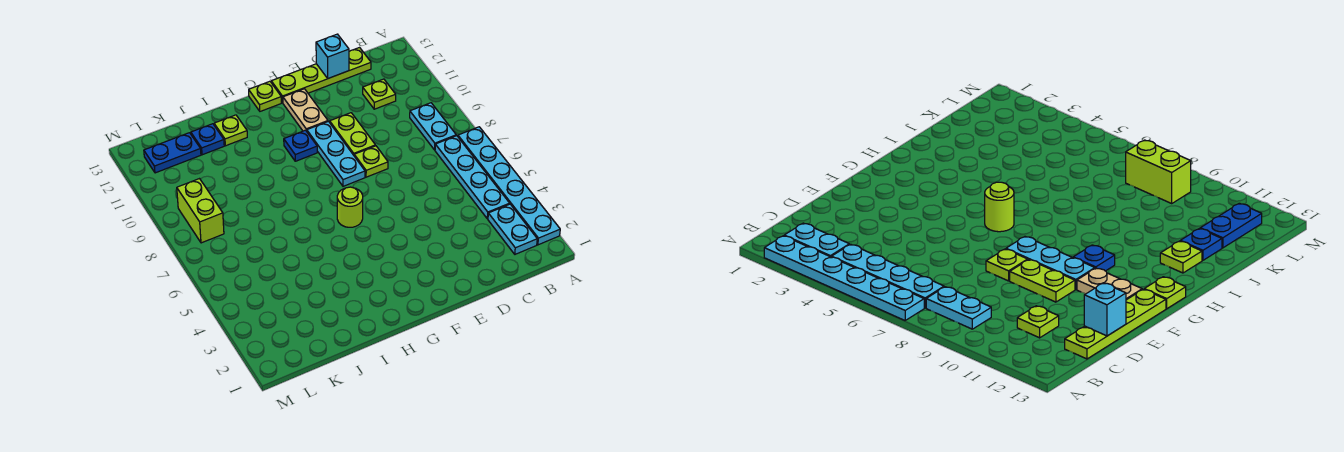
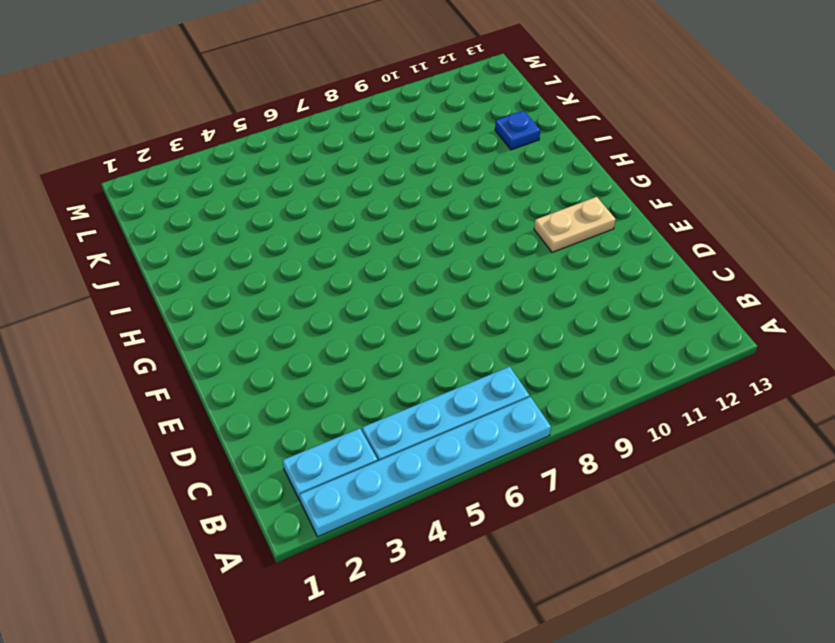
none -> cyan 1x2 plate [410,103,456,150]
none -> lime 1x1 plate [363,79,396,109]
none -> lime 1x4 plate [271,48,371,103]

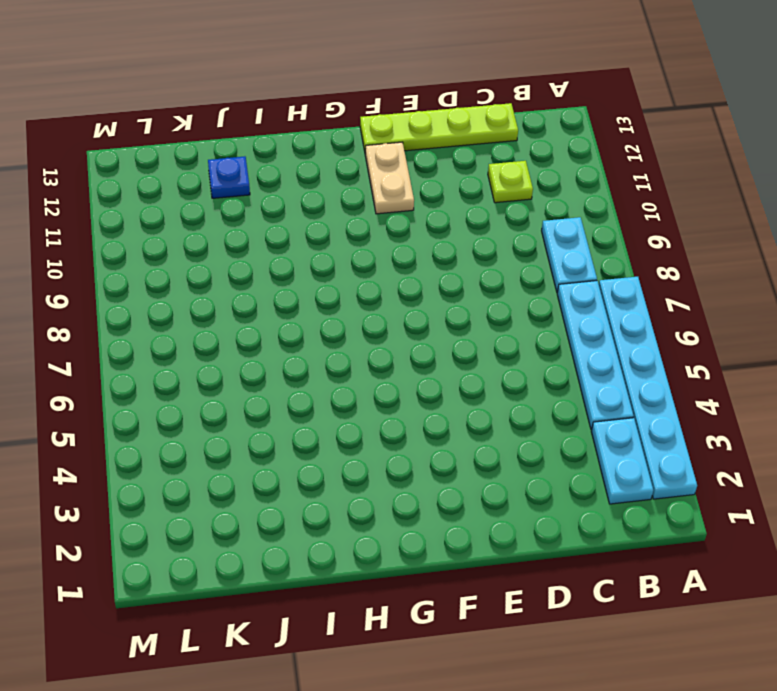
none -> lime 1x1 plate [354,146,388,177]
none -> lime 1x2 plate [330,113,375,155]
none -> cyan 1x3 plate [307,121,365,186]

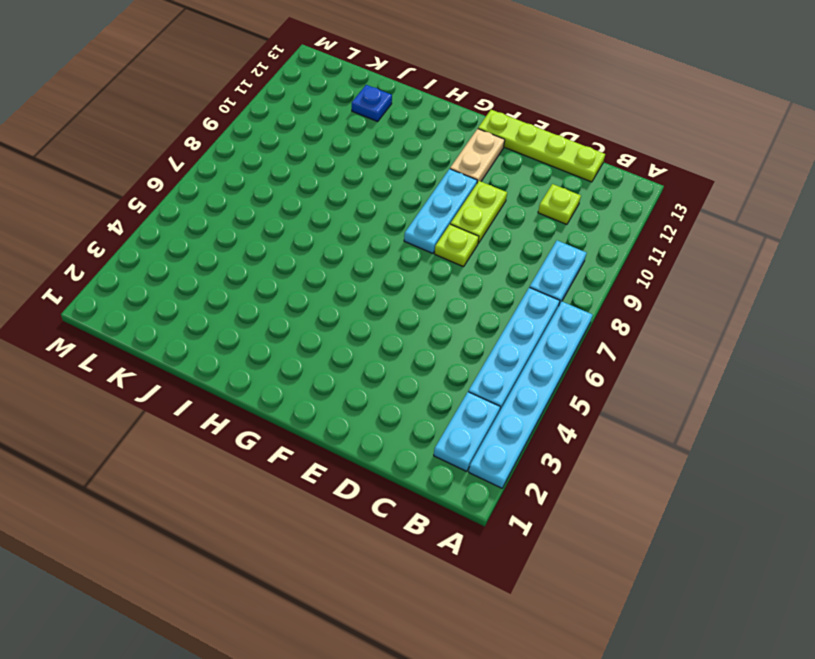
none -> lime 1x1 round brick [337,187,363,227]
none -> blue 1x1 plate [284,130,317,161]
none -> lime 1x1 plate [249,81,281,111]

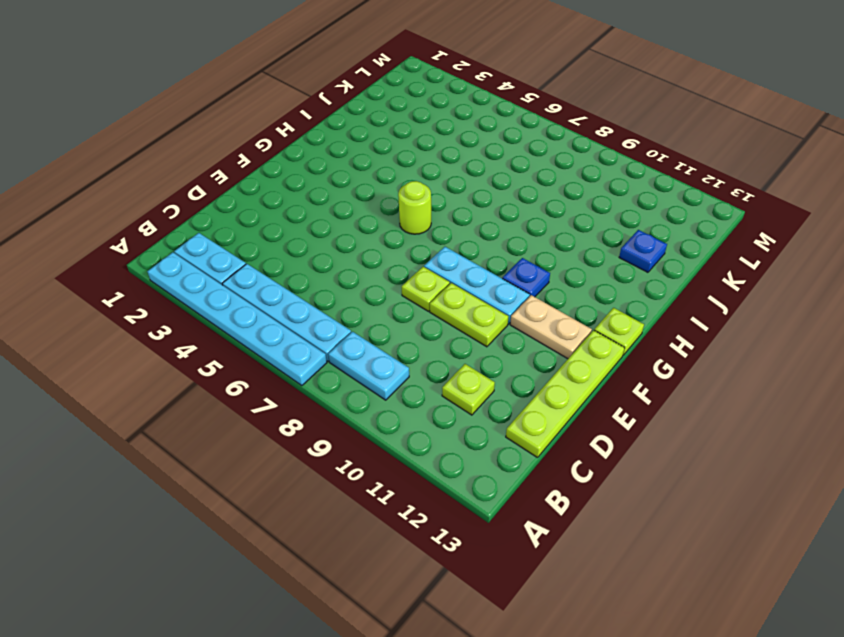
none -> lime 1x1 plate [214,115,247,146]
none -> blue 1x2 plate [144,133,201,173]
none -> lime 1x2 brick [177,179,224,243]

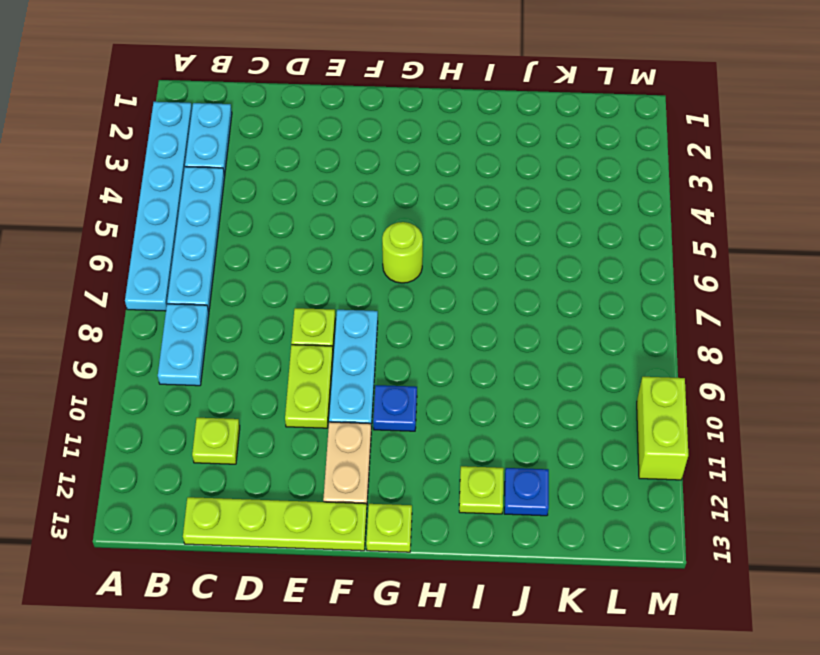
lime 1x2 brick [637,377,688,480] -> lime 1x2 brick moved to [177,179,224,243]
none -> blue 1x2 plate [144,133,201,173]
none -> cyan 1x1 brick [316,34,349,78]

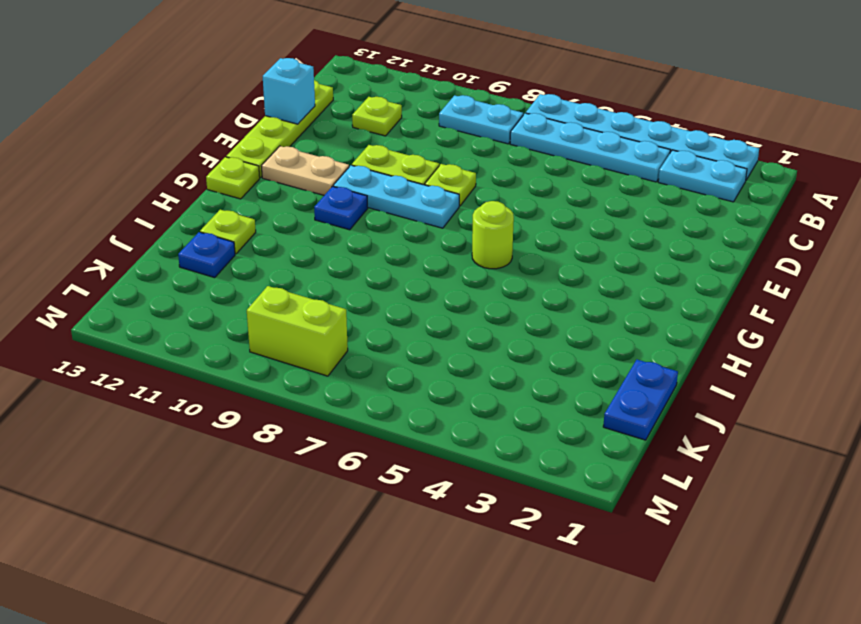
blue 1x2 plate [603,360,678,440] -> blue 1x2 plate moved to [144,133,201,173]

